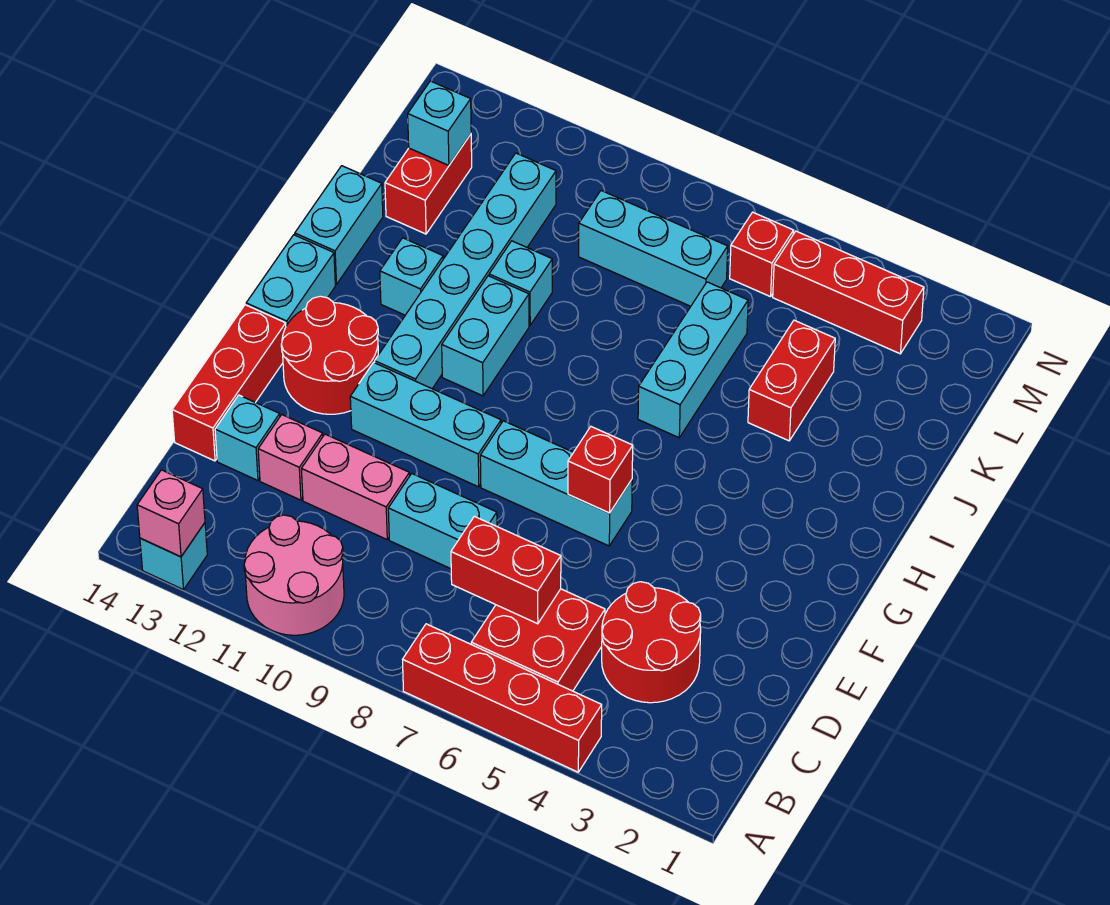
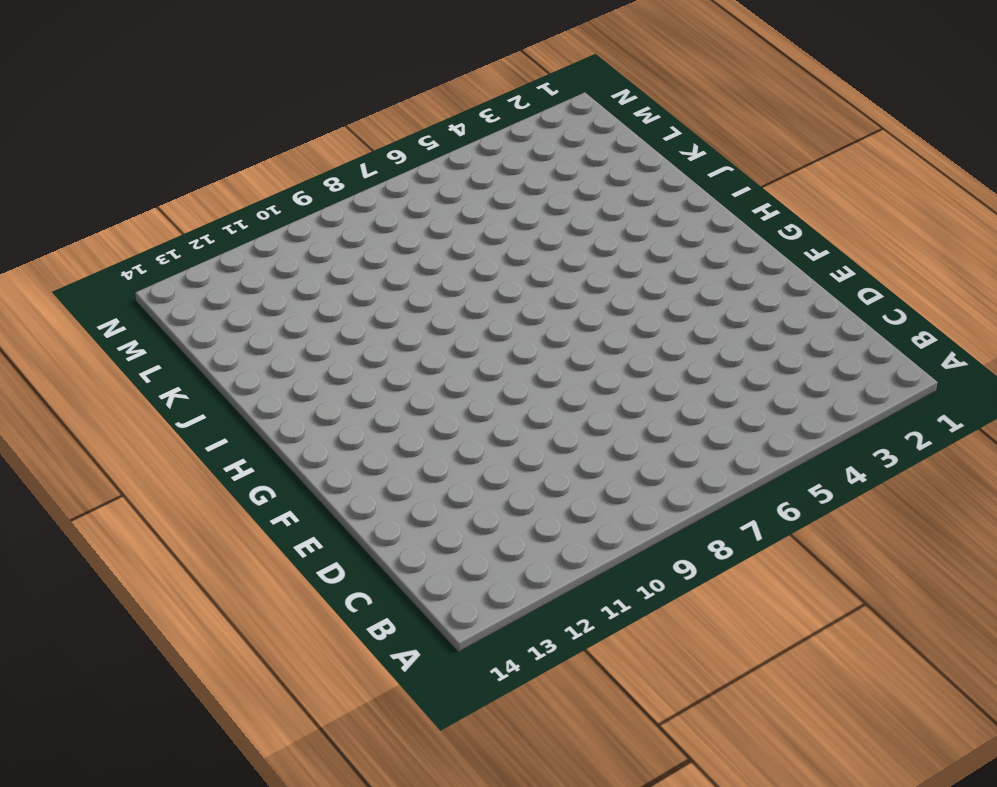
none -> red 1x4 brick [403,624,602,772]
none -> pink 2x2 round brick [244,515,344,635]
none -> cyan 1x1 brick [140,523,207,590]

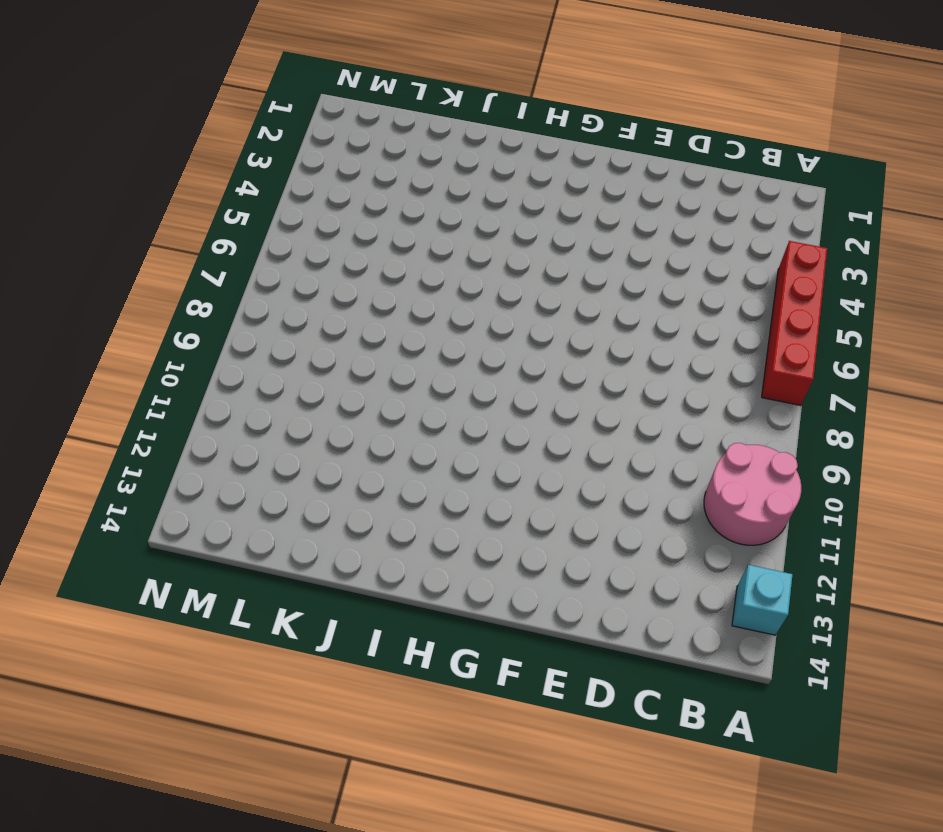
none -> red 2x2 brick [471,589,605,691]
none -> red 2x2 round brick [602,582,701,703]
none -> cyan 1x2 brick [388,474,497,569]

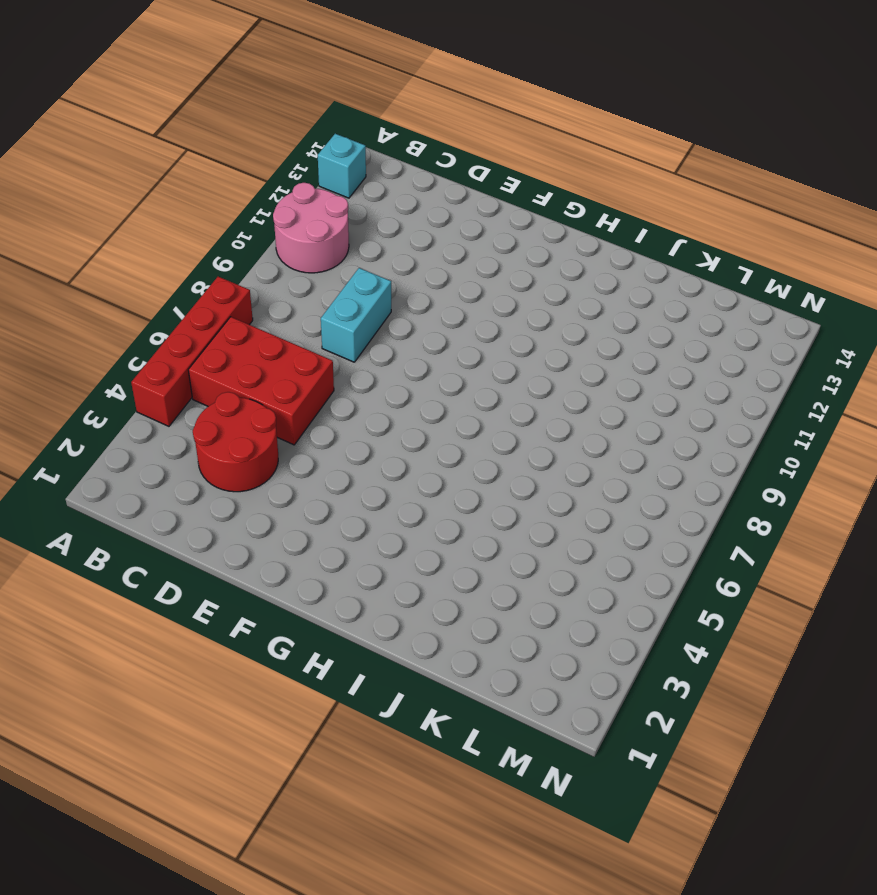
red 2x3 brick [188,317,334,445] -> red 2x2 brick [471,589,605,691]
none -> pink 1x2 brick [301,434,410,539]
none -> pink 1x1 brick [258,415,323,500]
none -> cyan 1x1 brick [215,395,280,480]

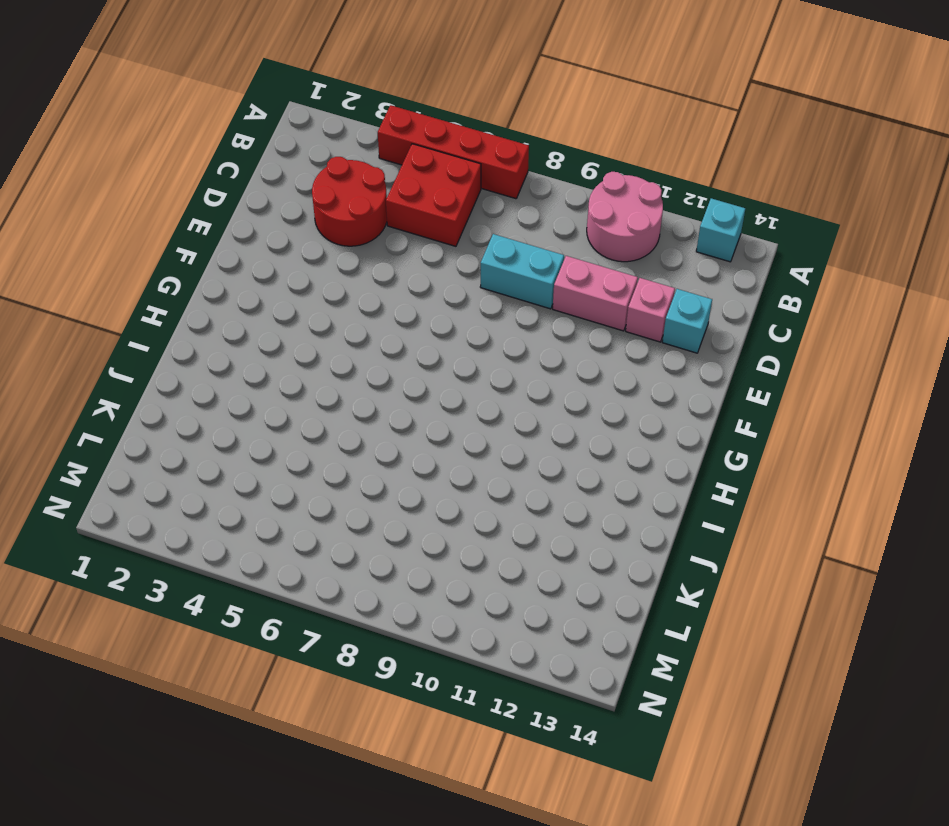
none -> red 1x3 brick [172,305,286,461]
none -> cyan 1x3 brick [480,421,632,546]
none -> cyan 1x3 brick [350,363,501,487]

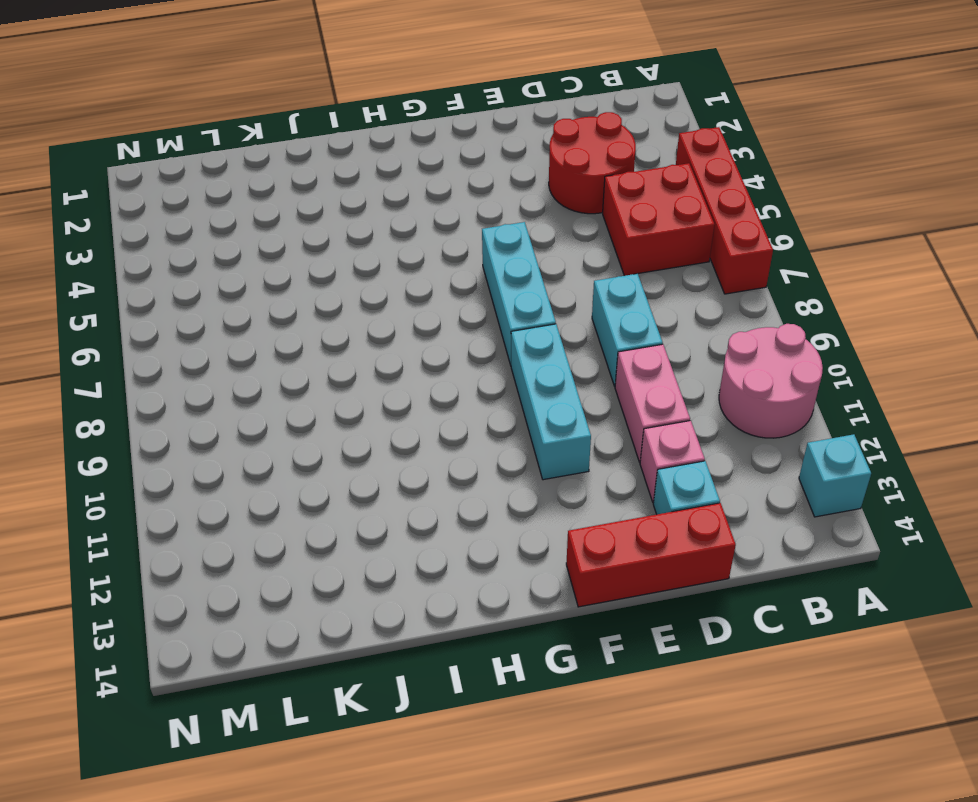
none -> red 2x2 round brick [281,296,378,414]
none -> cyan 1x6 brick [375,153,556,388]
none -> cyan 1x2 brick [246,235,335,326]

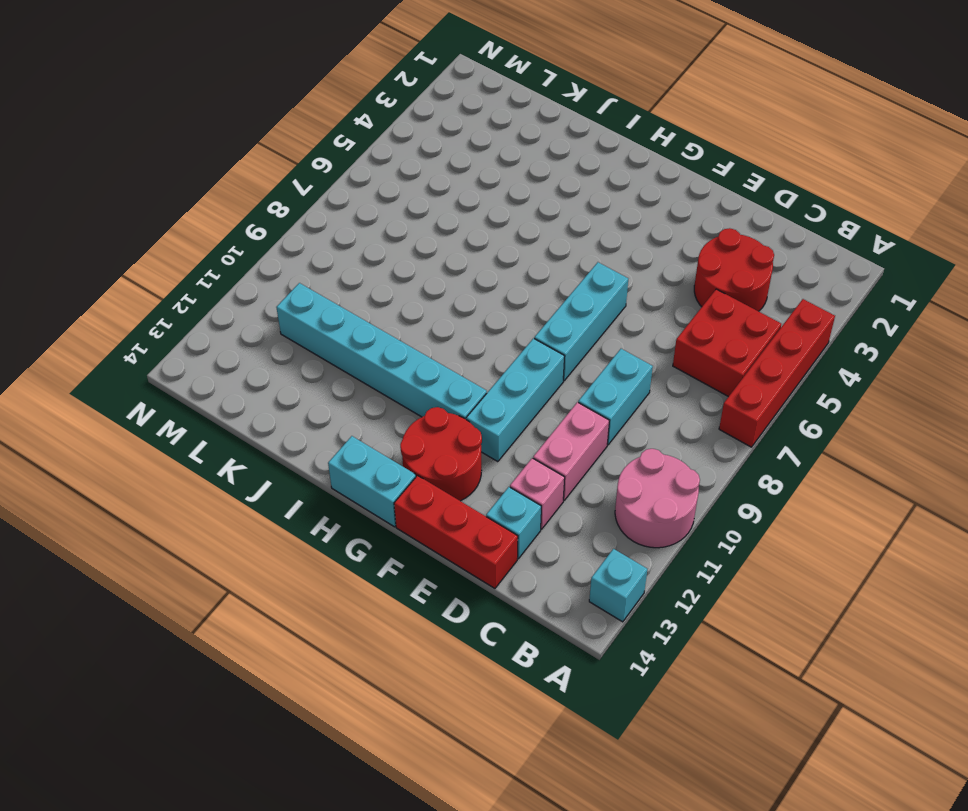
none -> cyan 1x2 brick [442,276,529,396]
none -> cyan 1x3 brick [638,282,748,438]
none -> cyan 1x1 brick [380,238,443,315]

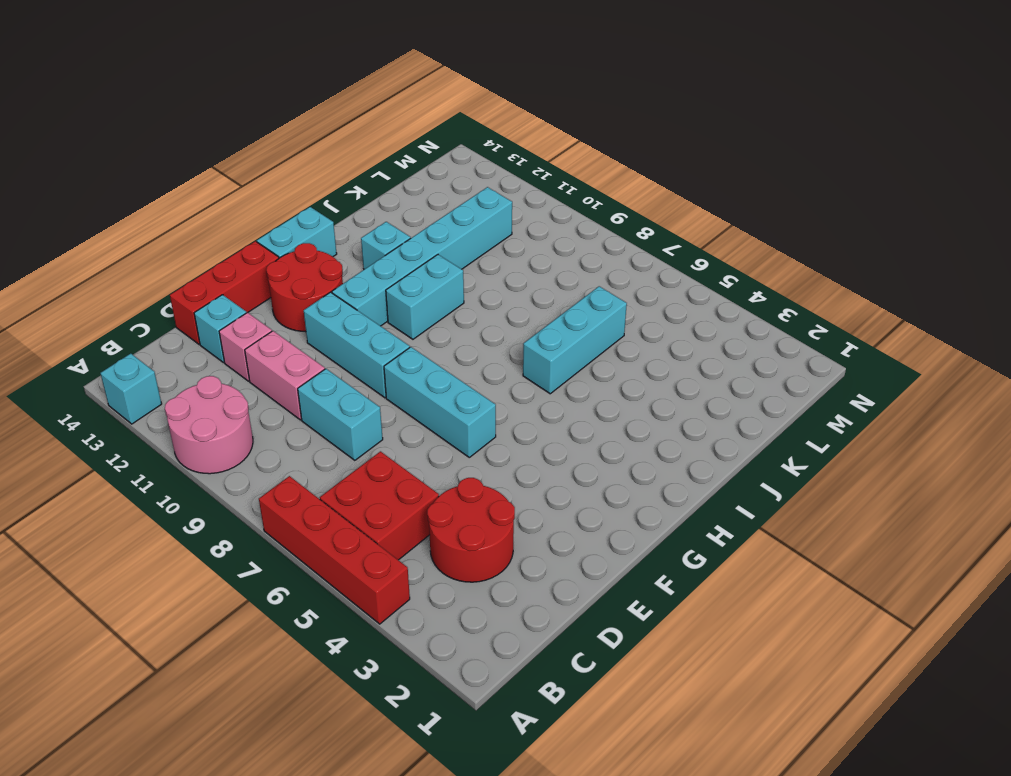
none -> cyan 1x2 brick [295,166,383,284]
none -> red 1x2 brick [748,320,835,441]
none -> cyan 1x1 brick [489,241,552,325]

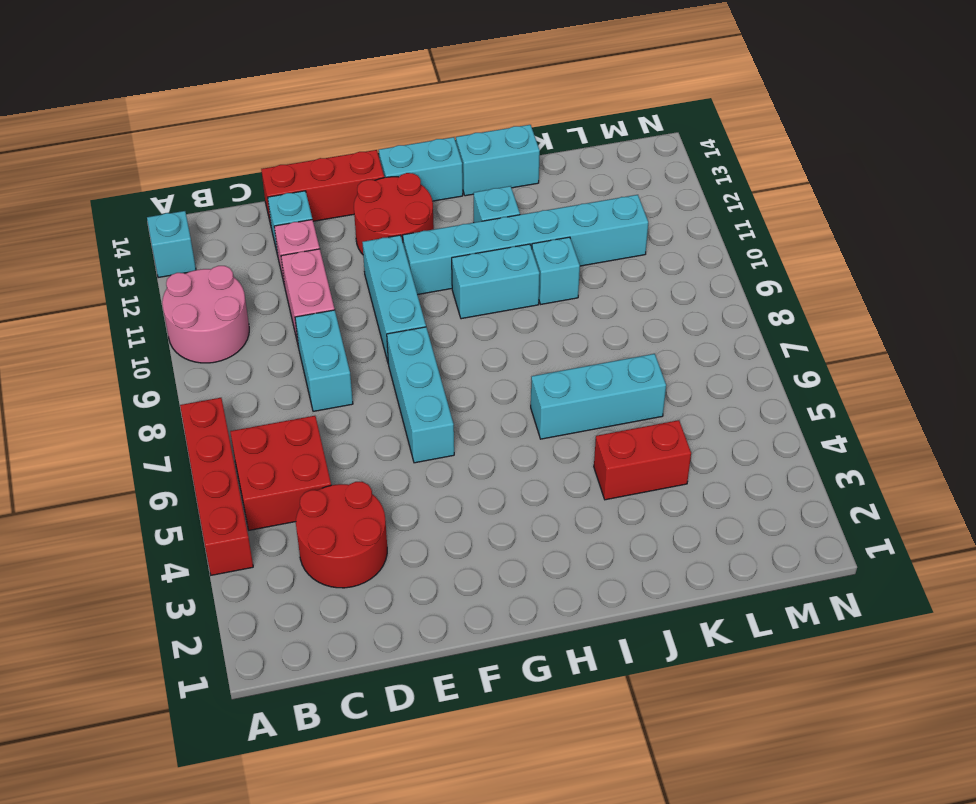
none -> red 1x2 brick [385,134,472,234]
none -> cyan 1x3 brick [579,191,728,306]
none -> red 1x3 brick [773,231,924,354]

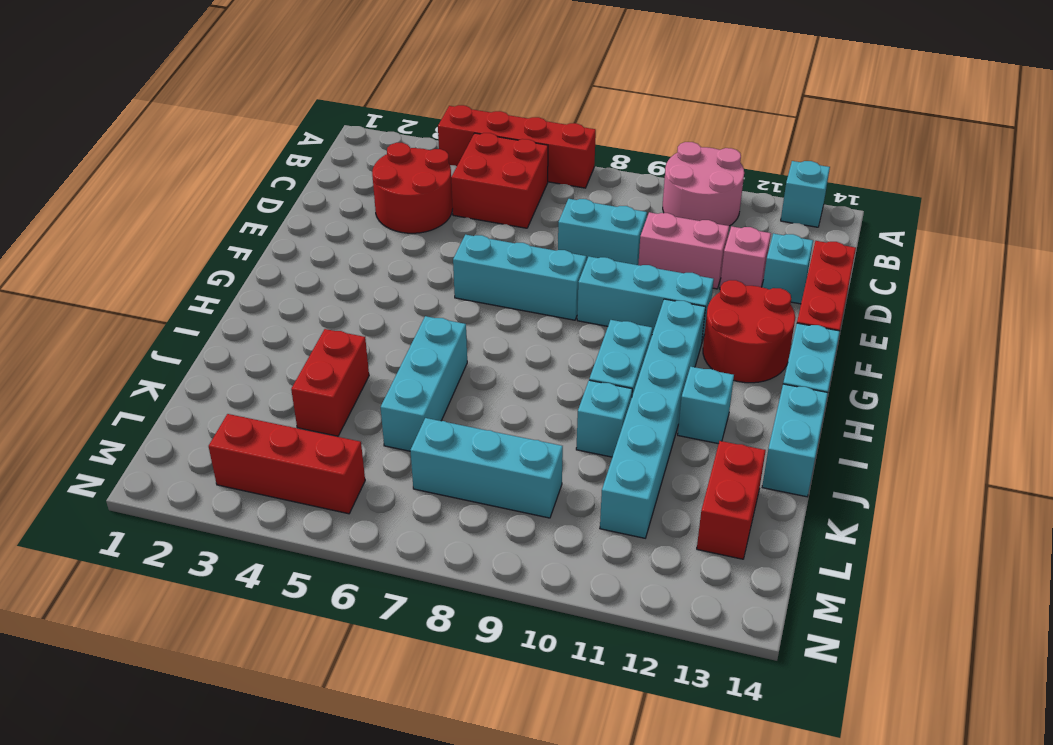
none -> red 1x1 brick [730,212,794,297]
none -> pink 1x1 brick [137,470,205,557]
none -> red 1x2 brick [451,516,561,624]

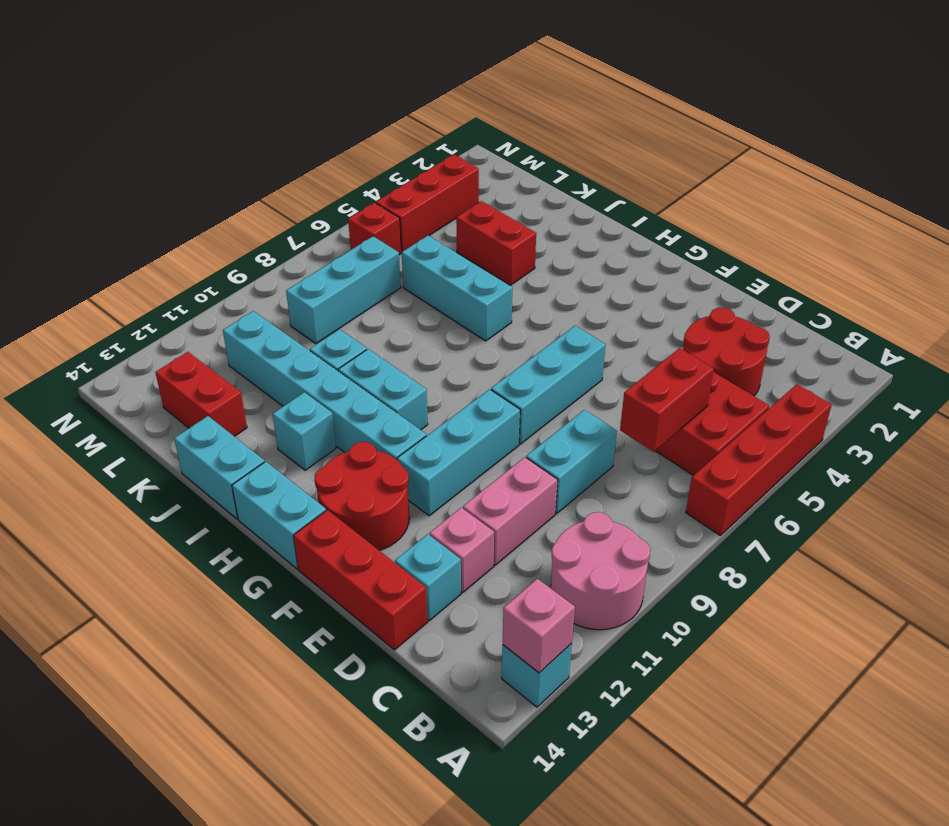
none -> red 1x1 brick [568,427,633,513]
none -> cyan 1x1 brick [408,81,471,165]

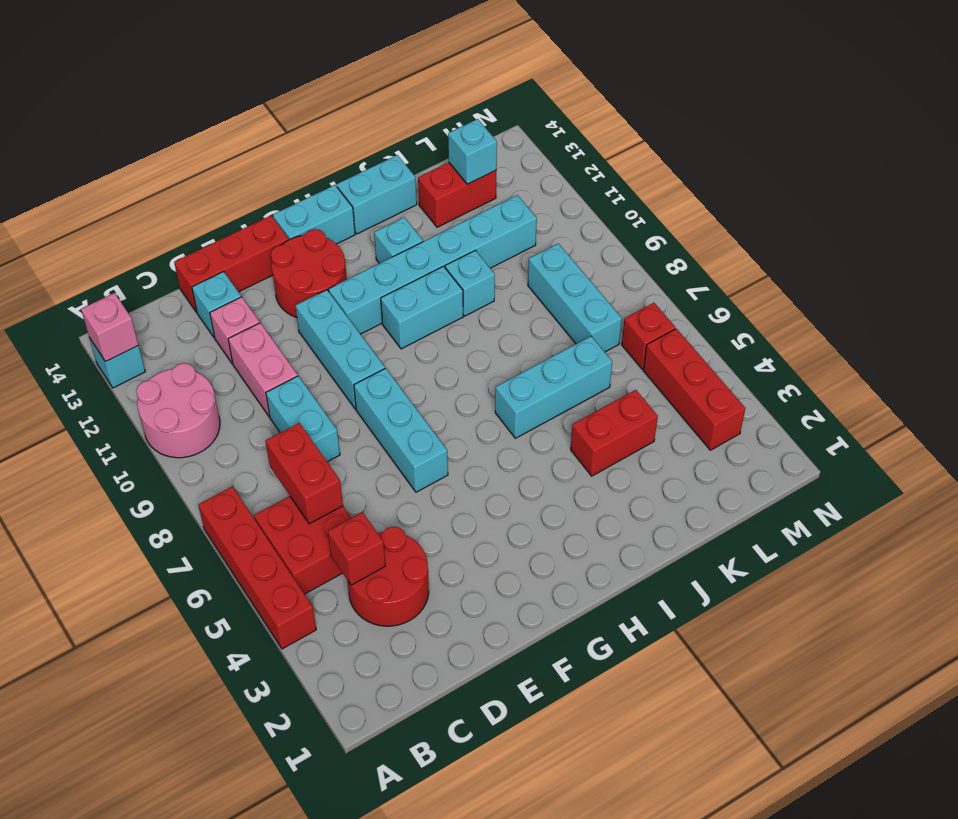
red 1x1 brick [328,512,385,585] -> red 1x1 brick moved to [568,427,633,513]

